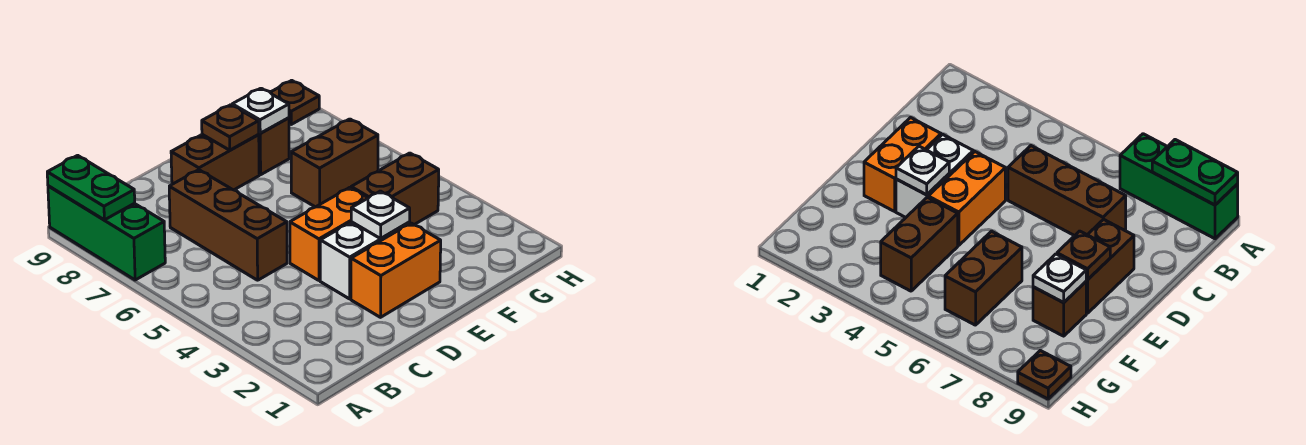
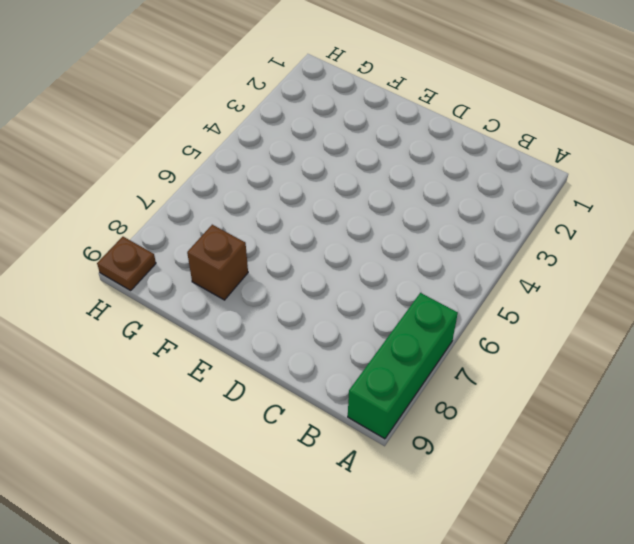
none -> brown 1x3 brick [169,170,287,280]
none -> orange 1x2 brick [351,223,441,317]
none -> white 1x2 brick [320,222,410,299]

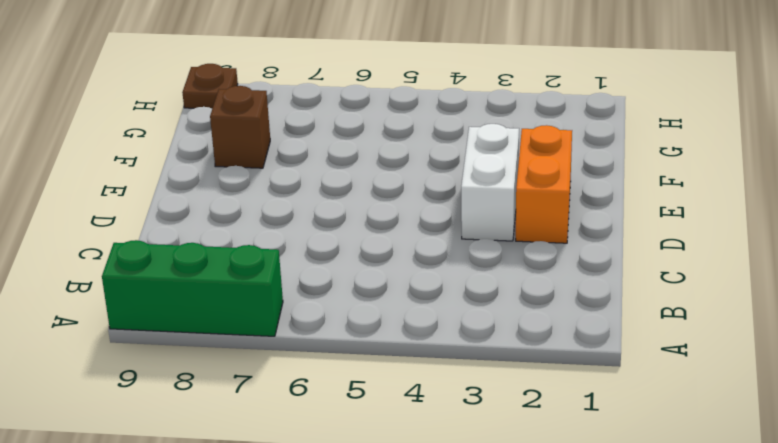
none -> brown 1x3 brick [169,170,287,280]
none -> orange 1x2 brick [290,188,367,280]
none -> brown 1x2 brick [171,134,259,190]

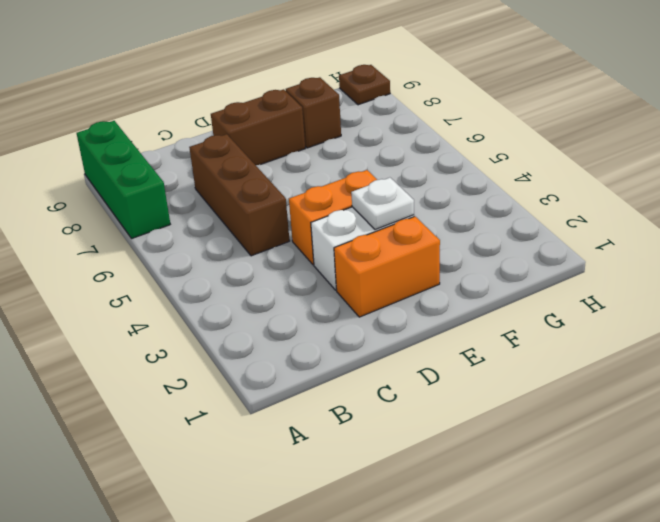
none -> brown 1x2 brick [351,153,439,225]
none -> brown 1x2 brick [291,119,378,207]
none -> green 1x2 plate [47,155,135,220]

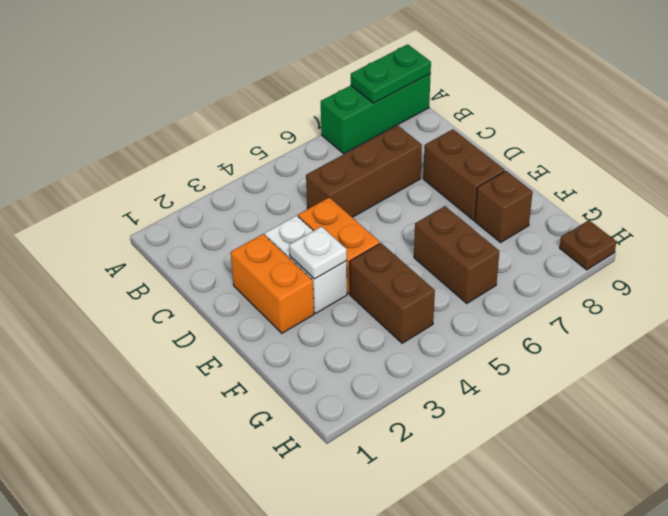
none -> brown 1x1 plate [202,105,259,150]
none -> white 1x1 plate [232,88,289,133]

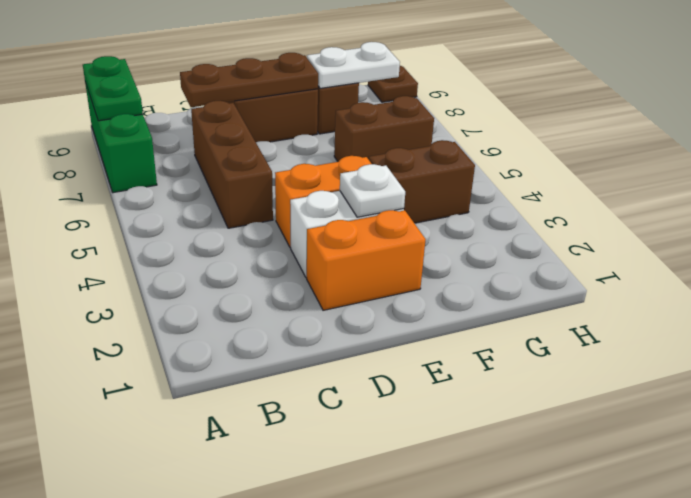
brown 1x3 plate [180,53,318,107] -> brown 1x1 plate [202,105,259,150]
white 1x2 plate [307,42,400,88] -> white 1x1 plate [232,88,289,133]

